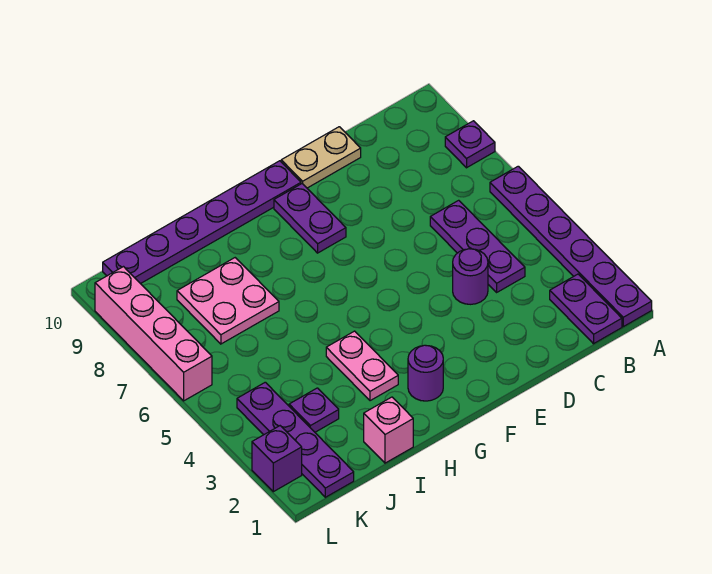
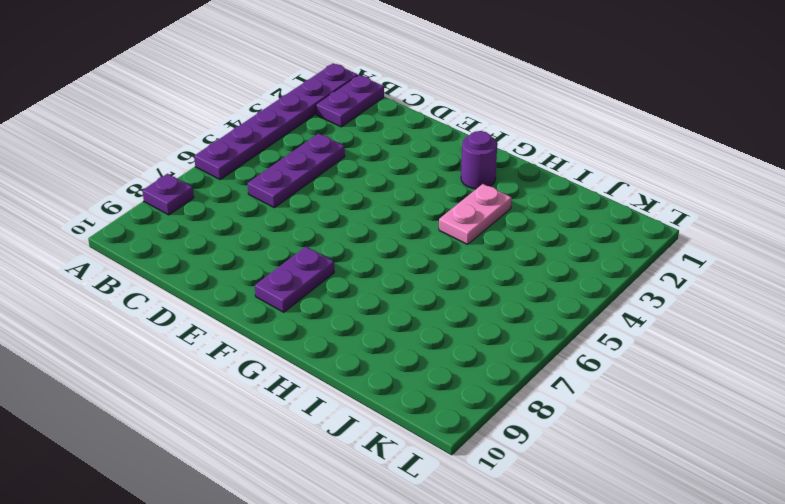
none -> purple 1x1 round brick [453,249,488,304]
none -> tan 1x2 plate [281,127,361,188]
none -> purple 1x6 plate [103,161,301,284]

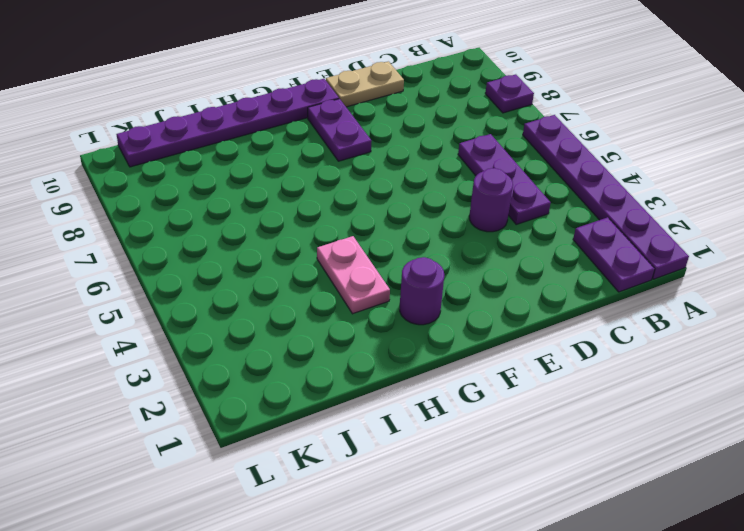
none -> pink 1x1 brick [364,397,413,463]
none -> pink 2x2 plate [177,258,279,344]
none -> purple 1x1 plate [289,388,339,432]

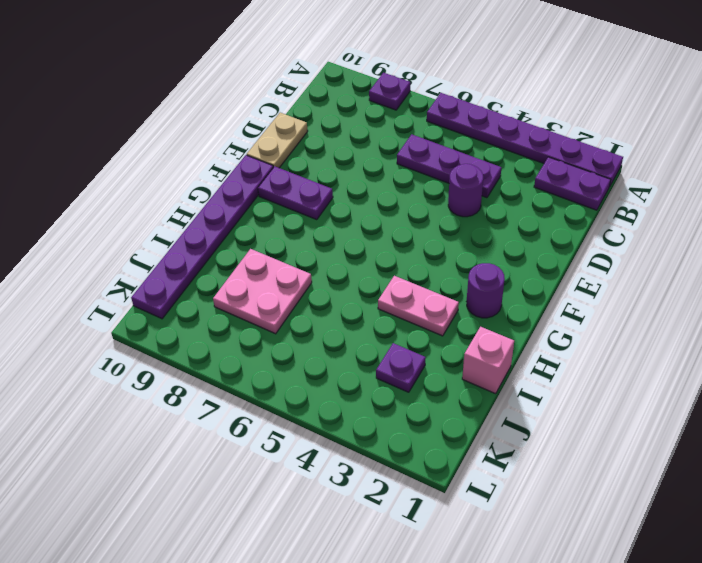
none -> purple 1x4 plate [237,382,354,497]
none -> purple 1x1 brick [252,426,302,492]
none -> pink 1x4 brick [95,267,212,401]

